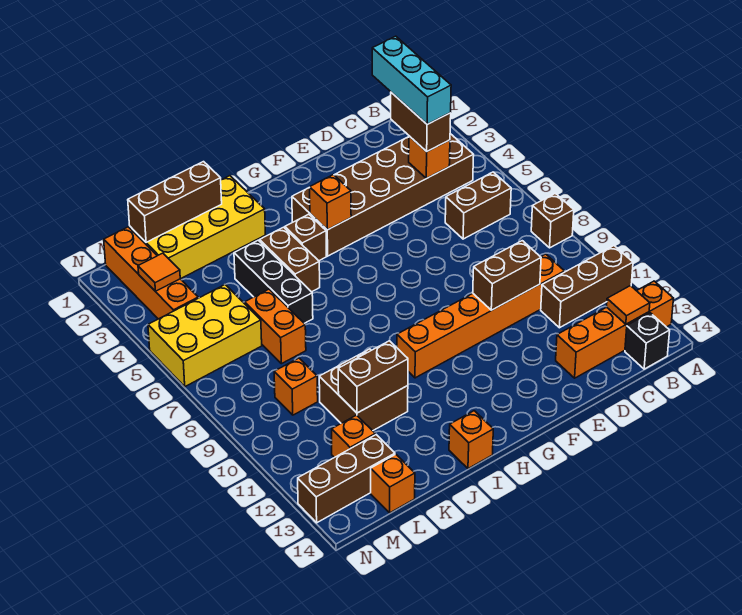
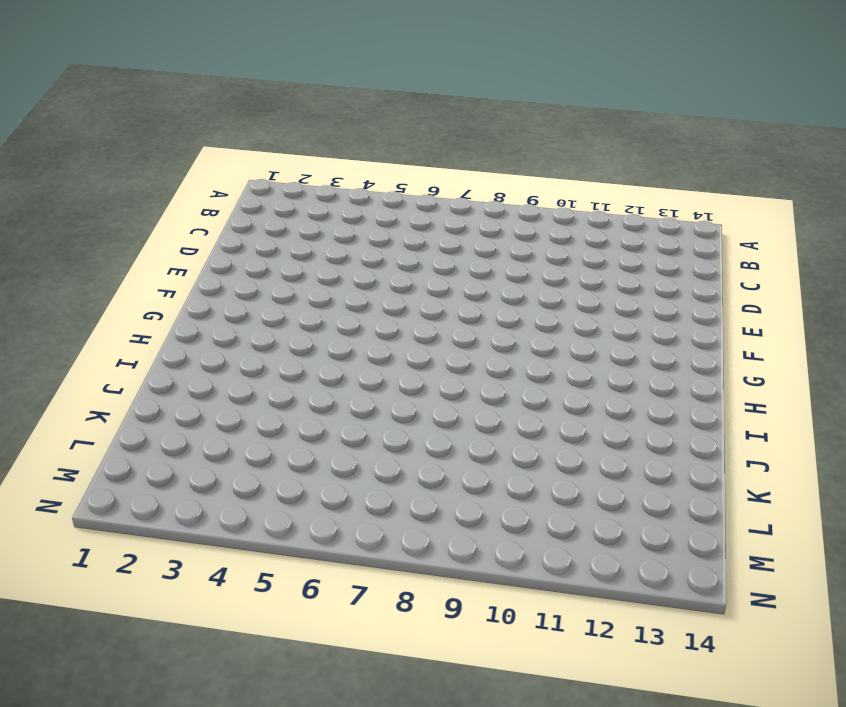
none -> brown 1x1 brick [531,193,574,248]
none -> brown 1x3 brick [541,246,633,328]
none -> orange 1x4 brick [556,281,673,378]

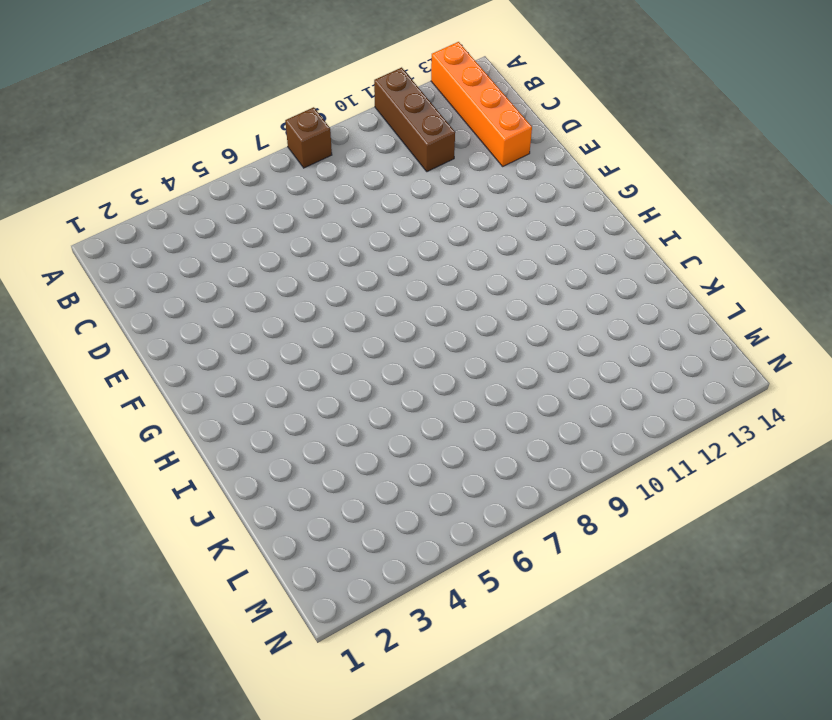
none -> brown 2x6 brick [292,134,474,256]
none -> brown 1x2 brick [445,172,511,239]
none -> black 1x1 brick [625,313,670,369]

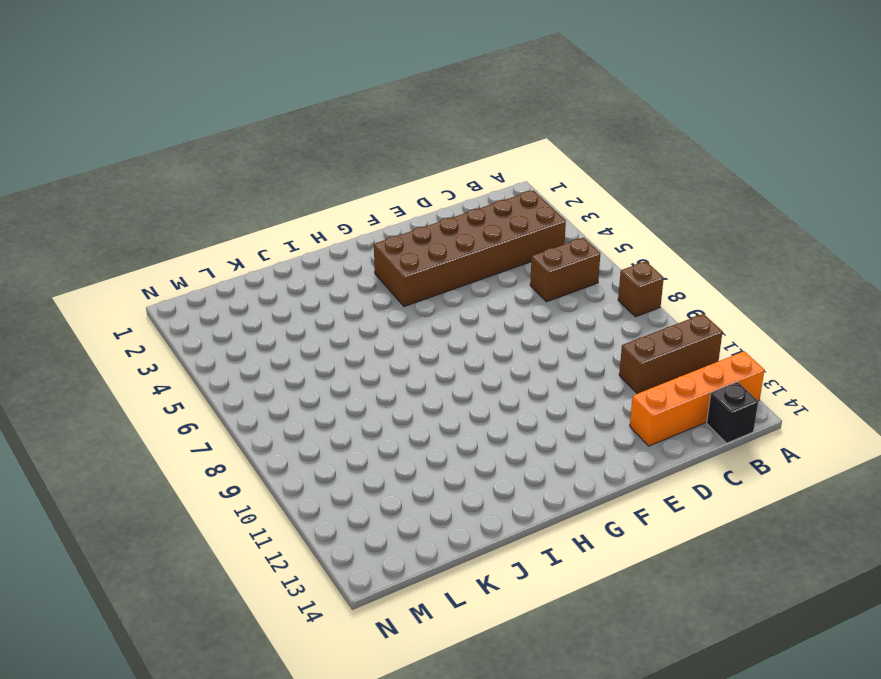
none -> orange 1x6 brick [397,254,564,378]
none -> brown 1x1 brick [285,214,326,261]
none -> yellow 2x4 brick [130,176,265,279]

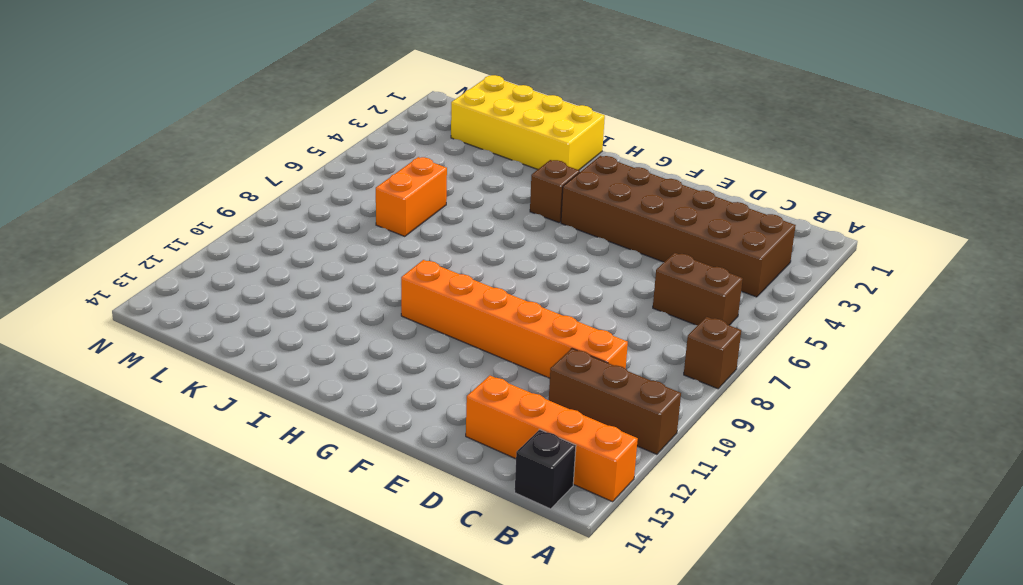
none -> brown 1x2 brick [260,227,320,292]
none -> orange 1x1 brick [449,411,493,469]
none -> black 1x3 brick [234,240,313,323]

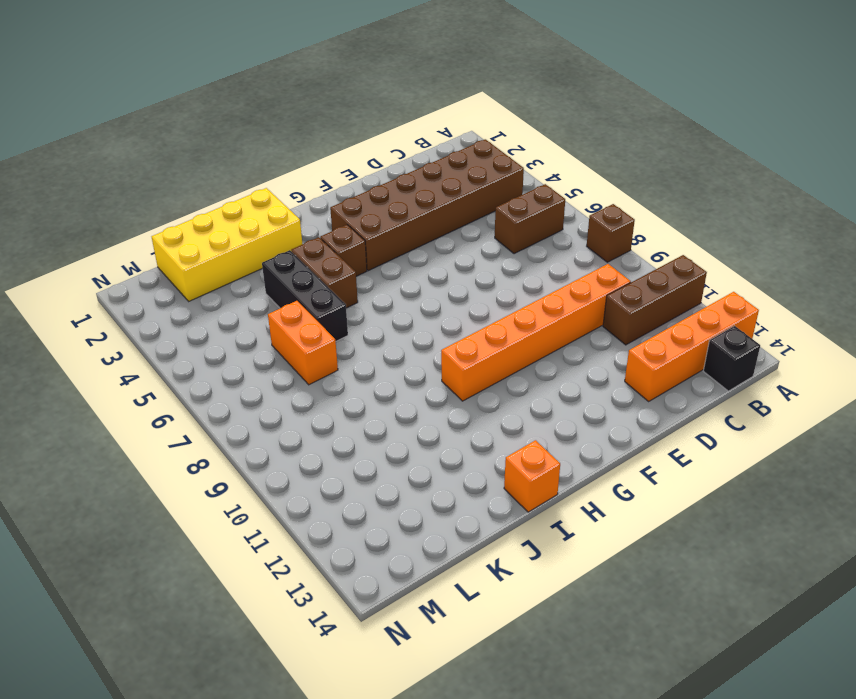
none -> brown 2x2 brick [319,349,408,431]
none -> yellow 2x3 brick [148,285,262,387]
none -> orange 1x1 brick [274,358,318,415]

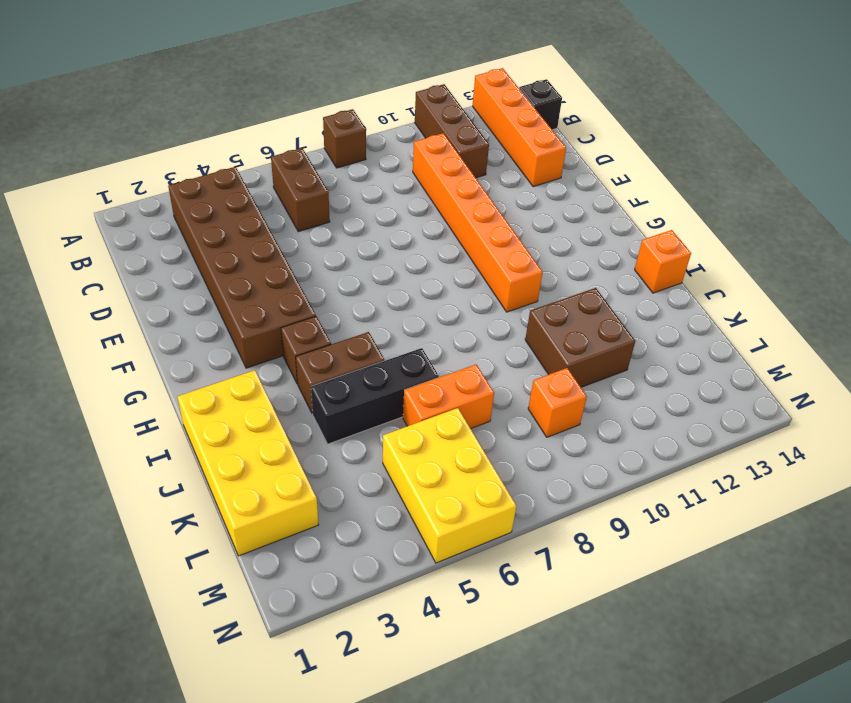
none -> orange 1x1 brick [332,415,375,458]
none -> brown 1x3 brick [298,435,395,523]
none -> orange 1x1 brick [371,454,415,513]

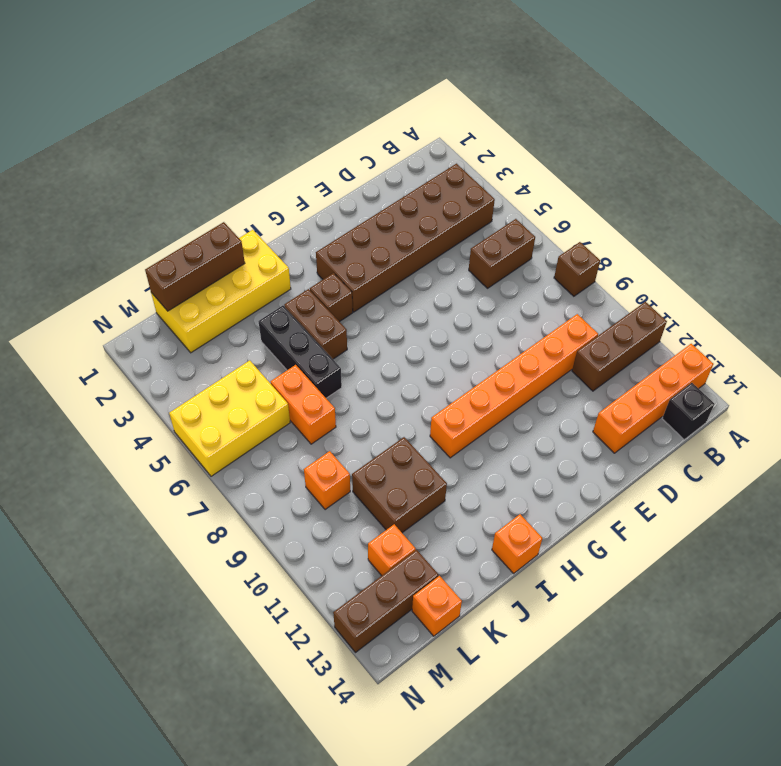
none -> orange 1x4 brick [104,227,198,319]
none -> orange 1x1 tile [607,286,650,324]
none -> orange 1x1 brick [409,136,450,178]

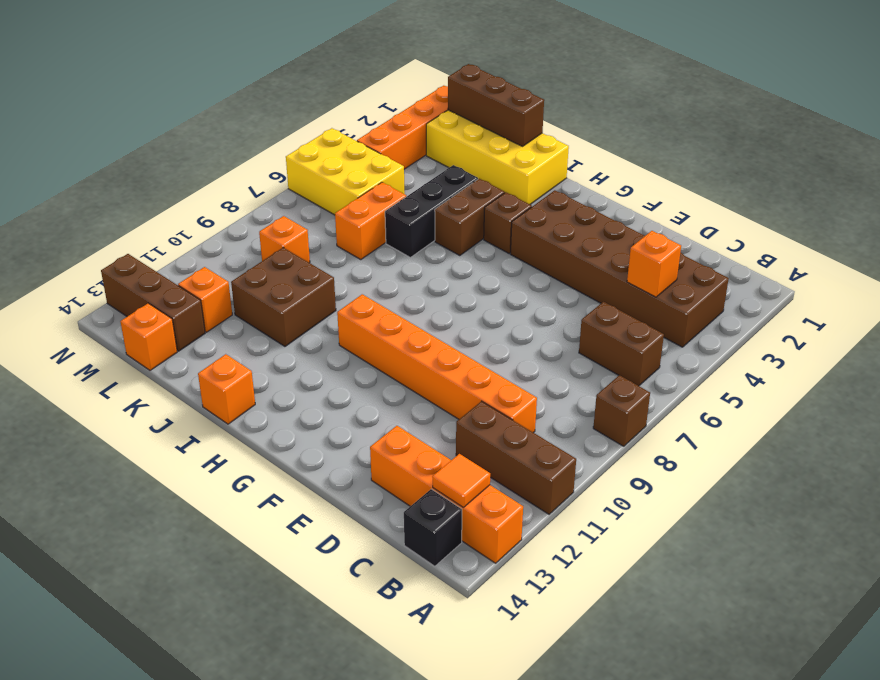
none -> brown 1x2 brick [473,241,541,310]
none -> orange 1x1 brick [310,175,351,230]
none -> brown 1x2 brick [338,341,408,413]

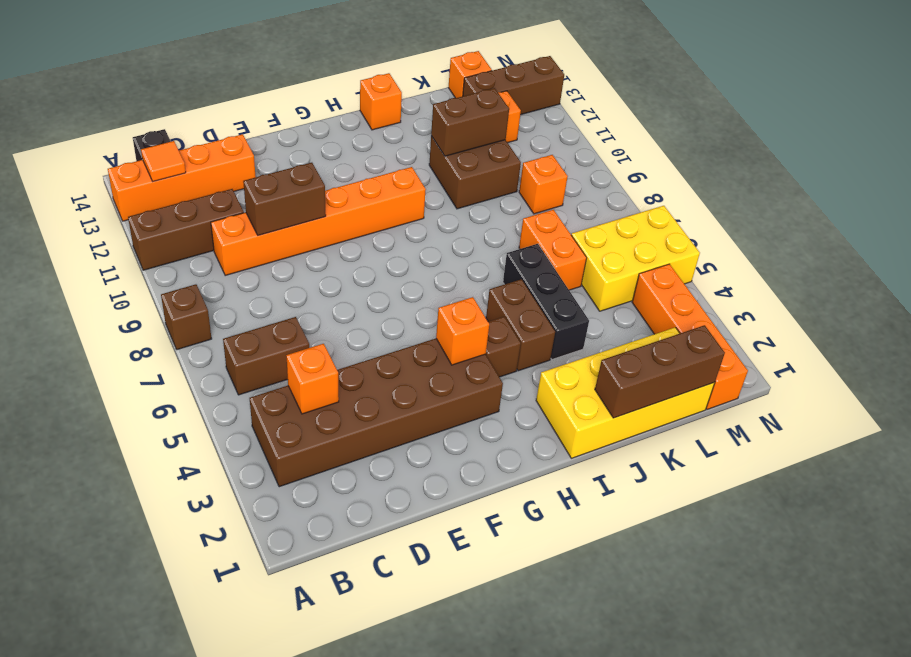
none -> orange 1x1 tile [138,253,180,291]
none -> brown 1x2 brick [391,92,451,151]
none -> cyan 1x3 brick [372,36,451,124]

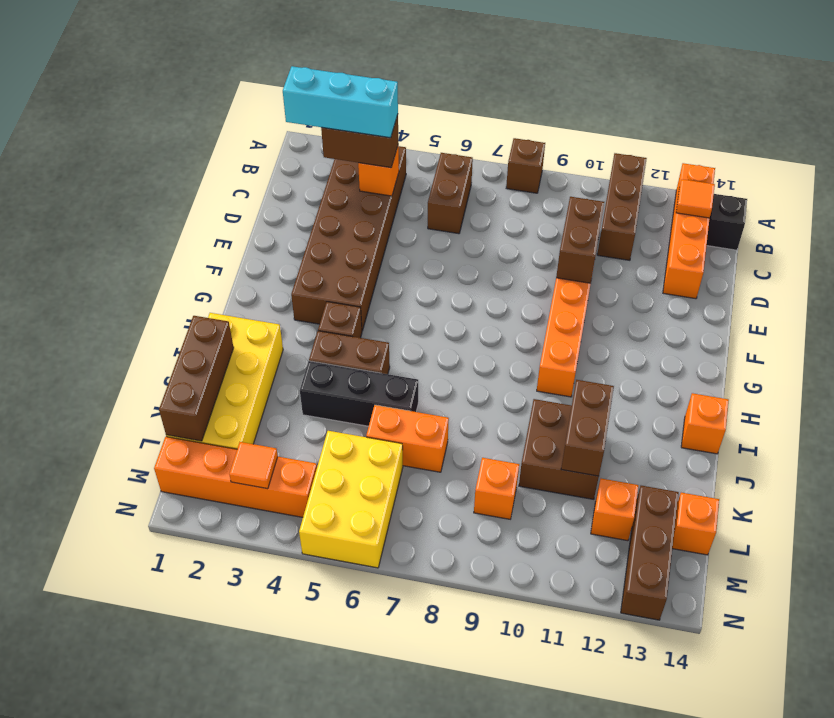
none -> orange 1x1 brick [310,175,351,230]

